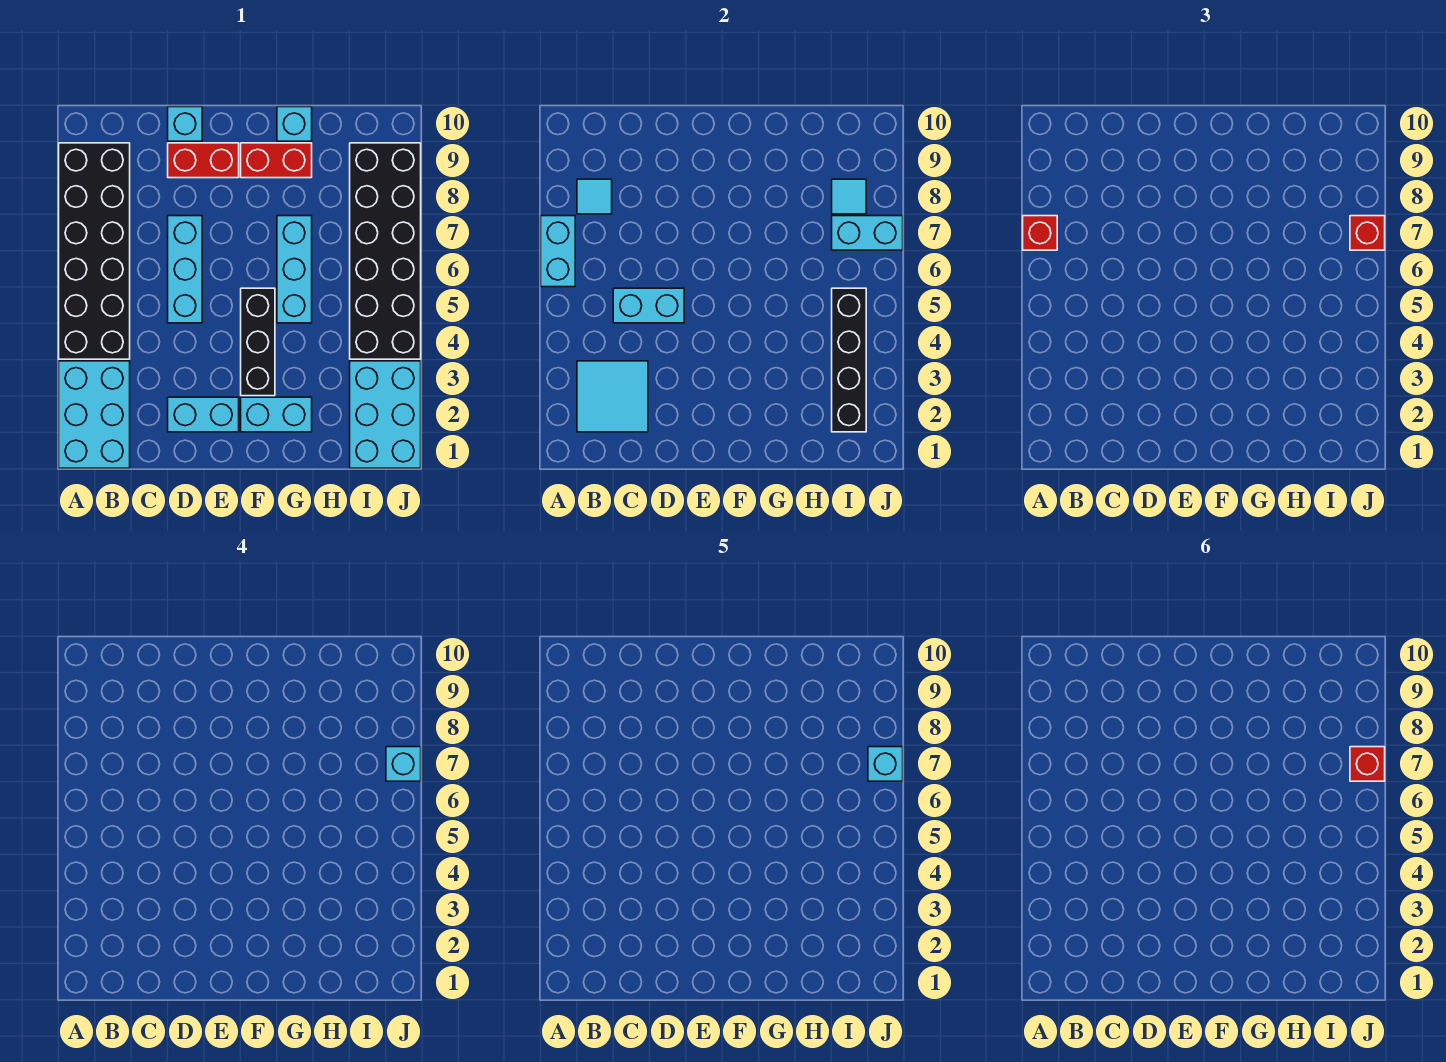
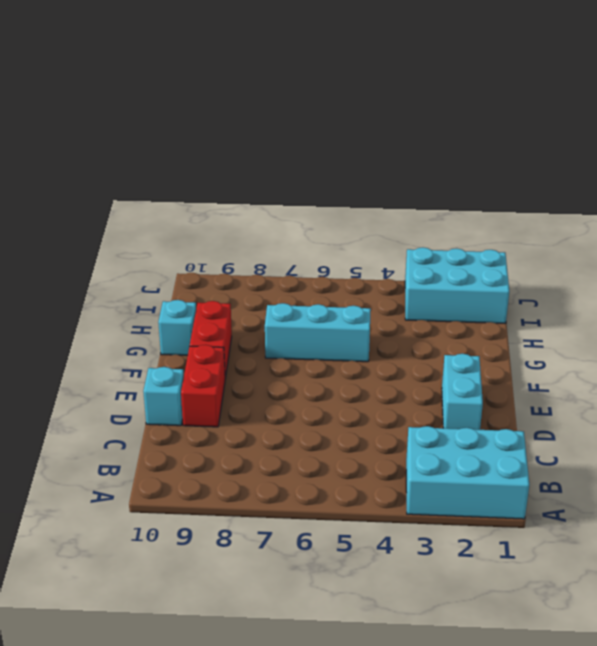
none -> black 2x6 brick [59,143,130,359]
none -> cyan 1x3 brick [168,216,202,323]
none -> cyan 1x2 brick [241,397,312,432]

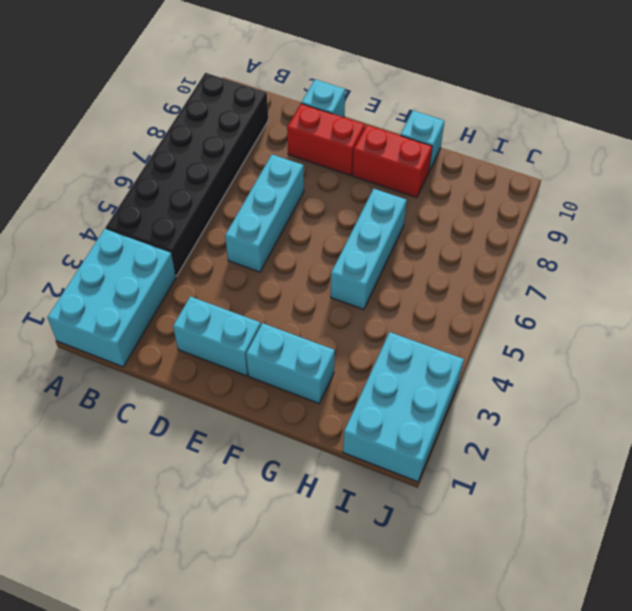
none -> black 1x3 brick [241,288,275,396]
none -> black 2x6 brick [350,143,421,359]
none -> cyan 1x2 brick [541,216,575,287]

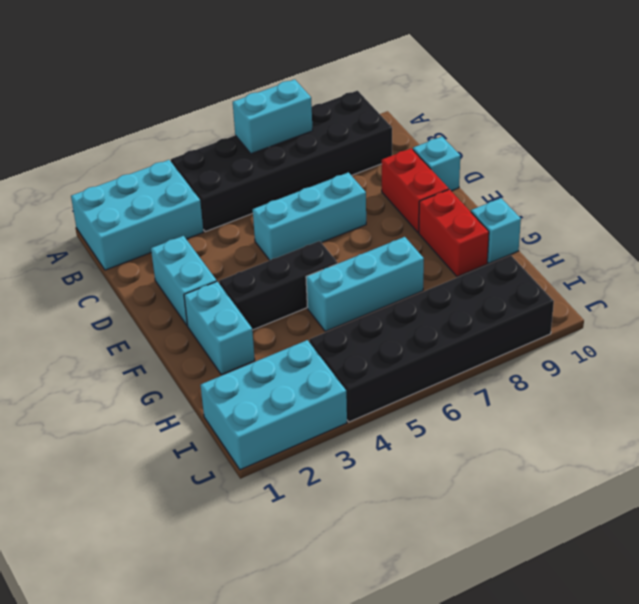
none -> cyan 2x2 tile [577,361,648,432]
none -> cyan 1x1 tile [577,179,612,214]
none -> cyan 1x2 brick [613,288,684,323]

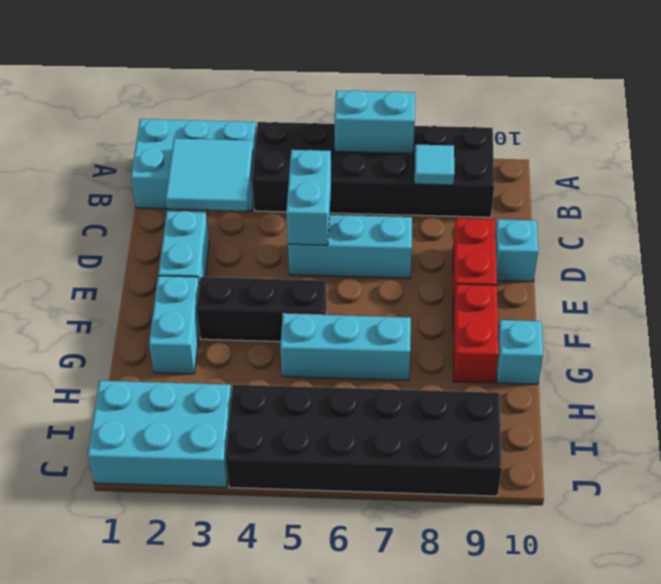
none -> black 1x4 brick [832,288,866,432]
none -> cyan 1x2 brick [832,216,903,250]
none -> cyan 1x1 tile [832,179,866,214]

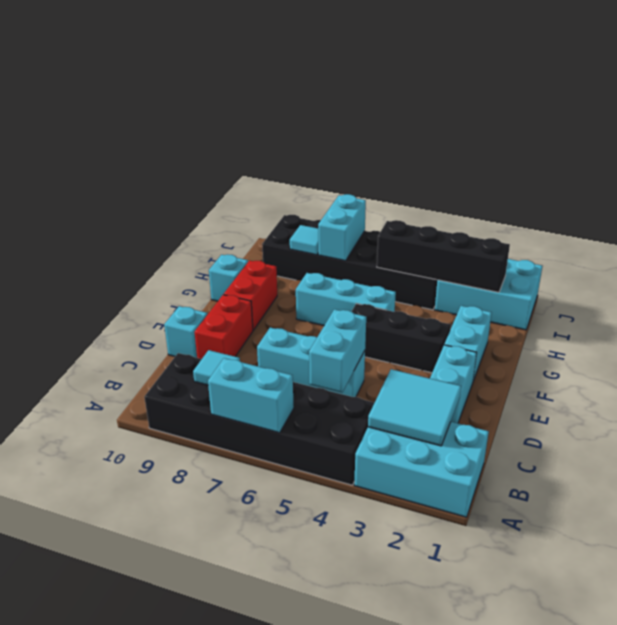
none -> red 1x1 brick [1023,216,1057,250]
none -> red 1x1 brick [1350,216,1385,250]
none -> cyan 1x1 brick [386,747,421,781]

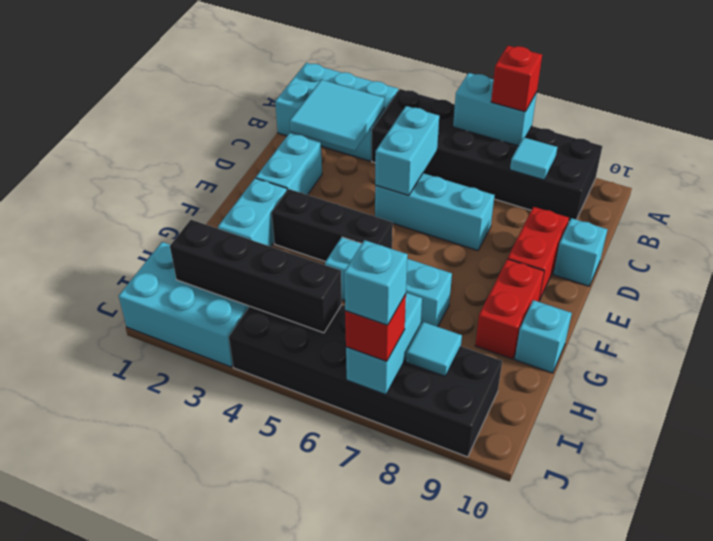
none -> cyan 1x1 brick [868,747,903,781]
none -> red 1x1 brick [1350,747,1385,781]

